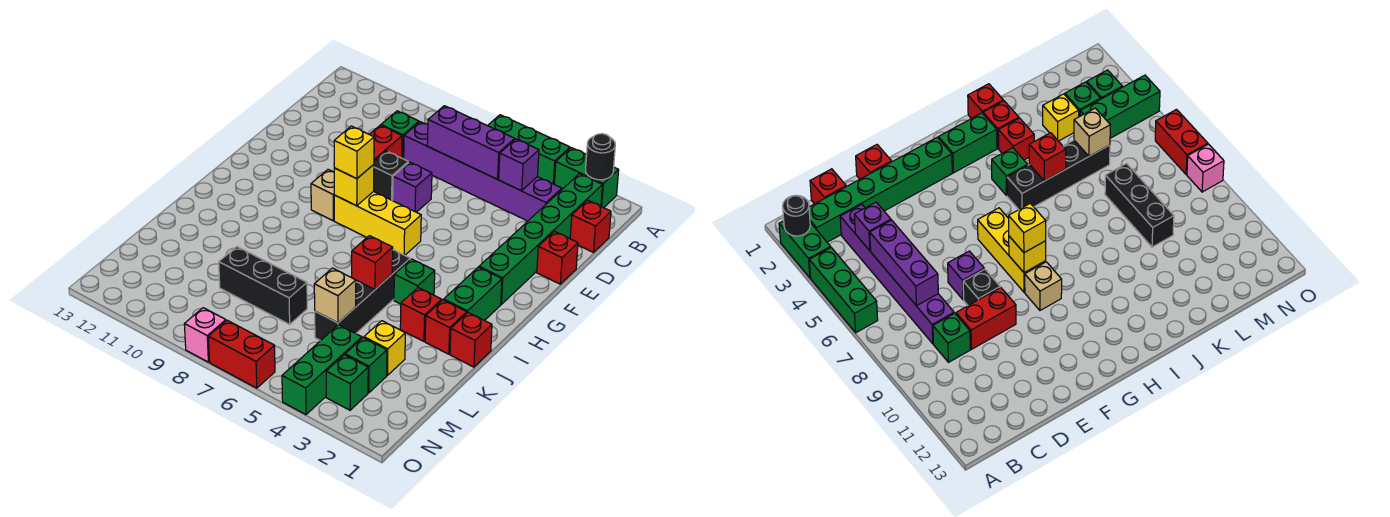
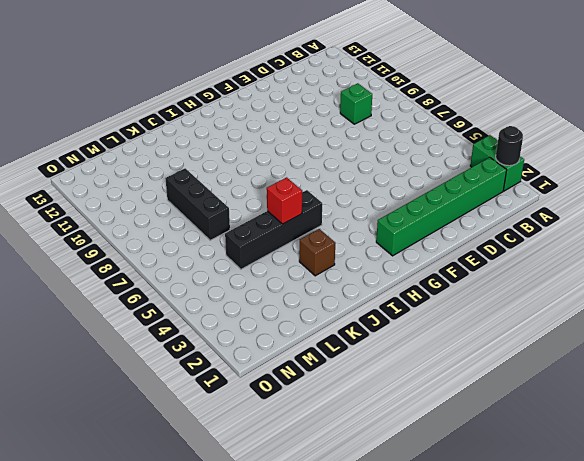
brown 1x1 brick [299,229,335,276] -> red 1x1 brick [400,288,442,341]
none -> green 1x3 brick [488,115,570,184]
none -> red 1x1 brick [570,200,611,252]
none -> purple 1x6 brick [404,122,562,221]
none -> red 1x2 brick [369,125,402,161]

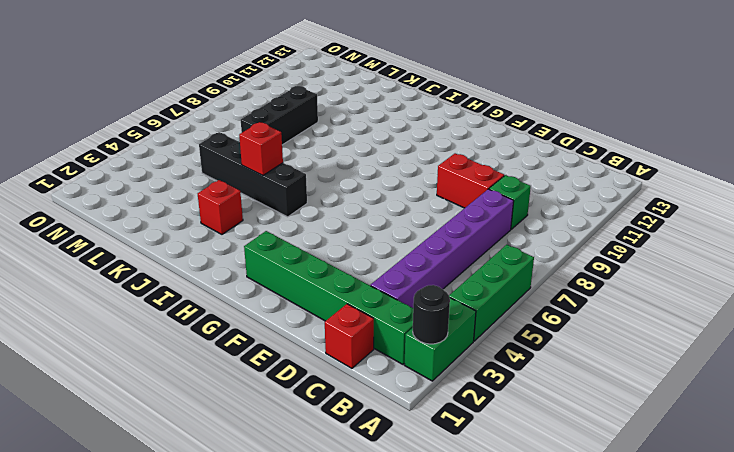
none -> red 1x1 brick [537,232,578,284]
none -> purple 1x1 brick [393,162,432,212]
none -> black 1x1 brick [374,151,408,201]
none -> yellow 1x3 brick [334,191,421,255]

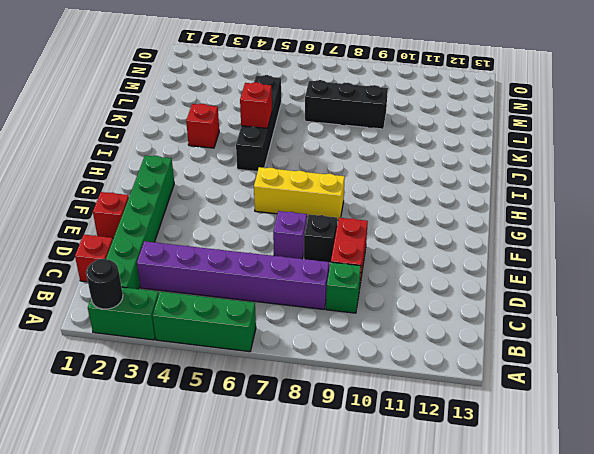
none -> tan 1x1 brick [311,170,334,221]
none -> green 1x2 brick [444,267,502,321]
none -> green 1x1 brick [394,259,435,304]
none -> red 1x1 brick [450,313,492,367]

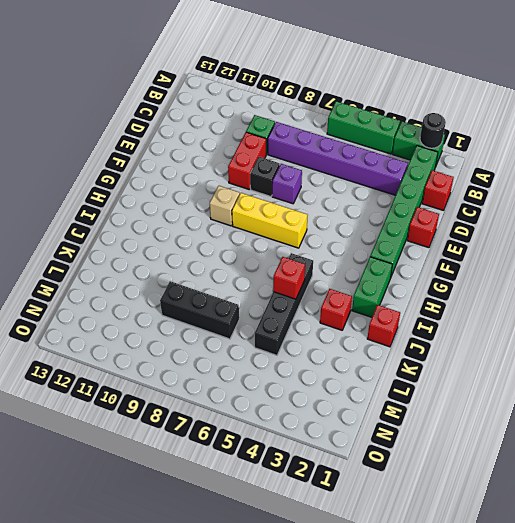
none -> green 1x1 brick [394,259,435,304]
none -> red 1x1 brick [425,300,467,354]
none -> yellow 1x1 brick [364,321,405,375]
none -> green 1x1 brick [345,338,387,393]

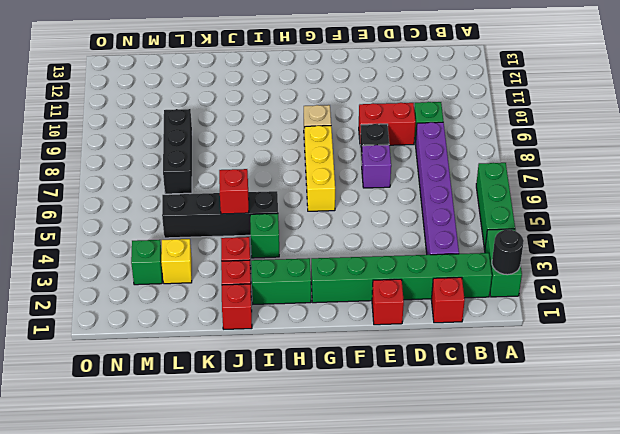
none -> green 1x3 brick [282,325,362,415]
none -> green 1x1 brick [326,355,368,410]
none -> red 1x2 brick [208,320,275,388]
none -> pink 1x1 brick [184,308,226,362]

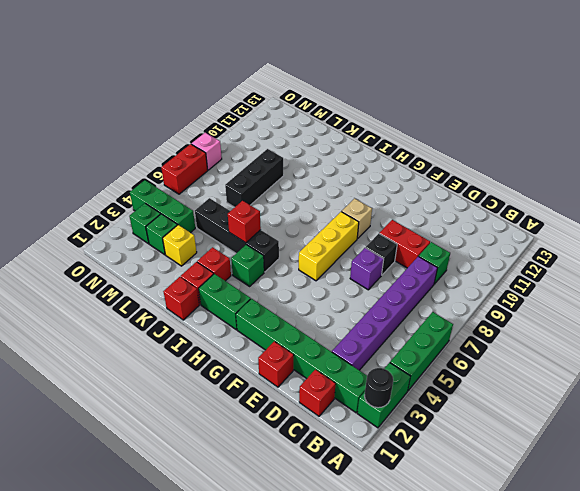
none -> purple 1x1 brick [499,139,539,191]
none -> purple 1x3 brick [427,106,515,179]
none -> yellow 1x1 brick [334,165,374,206]
none -> tan 1x1 brick [314,268,356,323]

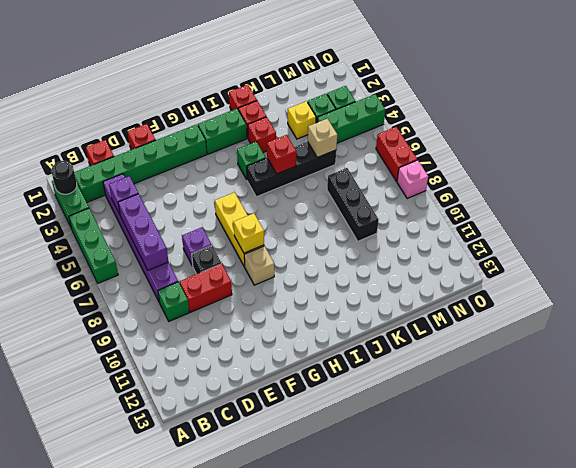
none -> yellow 1x1 brick [334,126,374,179]

